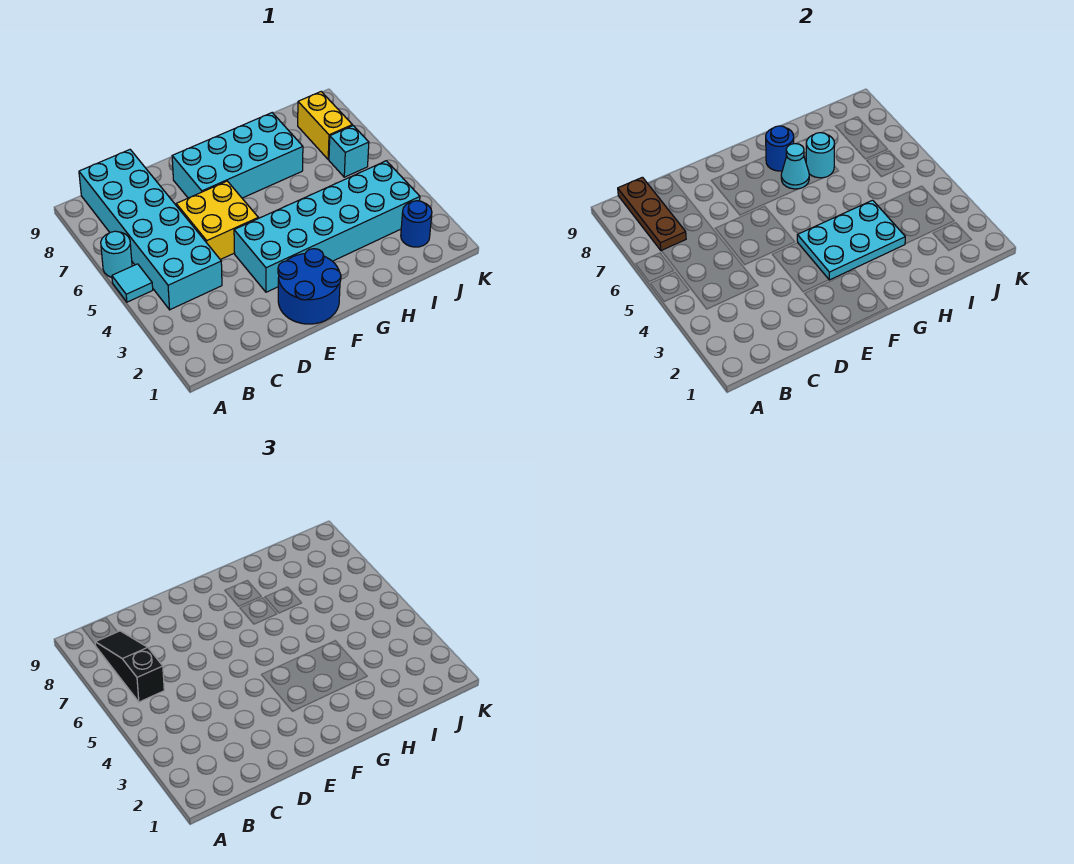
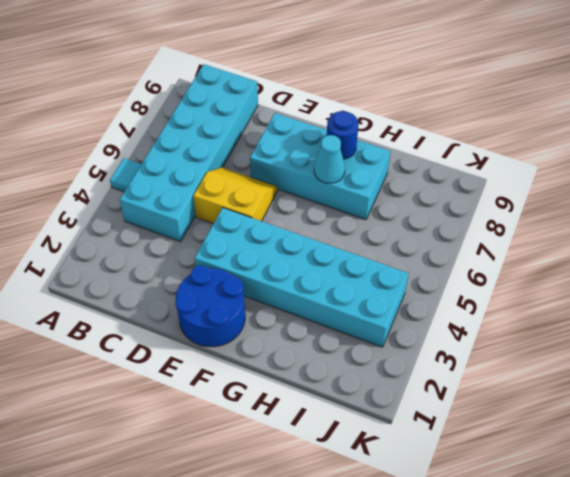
yellow 2x2 slope [193,167,278,224] -> yellow 2x2 brick [176,181,258,260]
none -> cyan 1x1 round brick [101,231,132,278]
none -> blue 1x1 round brick [401,201,432,247]
none -> cyan 1x1 brick [329,126,369,177]

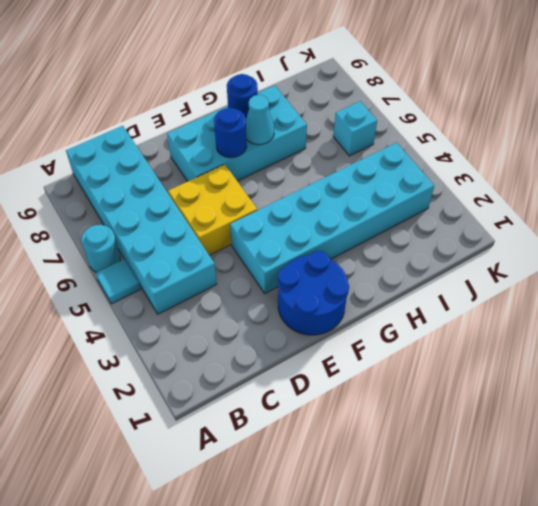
blue 1x1 round brick [214,108,247,158] -> blue 1x1 round brick moved to [401,201,432,247]
none -> yellow 1x2 brick [298,92,352,159]
none -> brown 1x3 plate [618,177,686,251]
none -> cyan 2x3 plate [797,200,905,280]

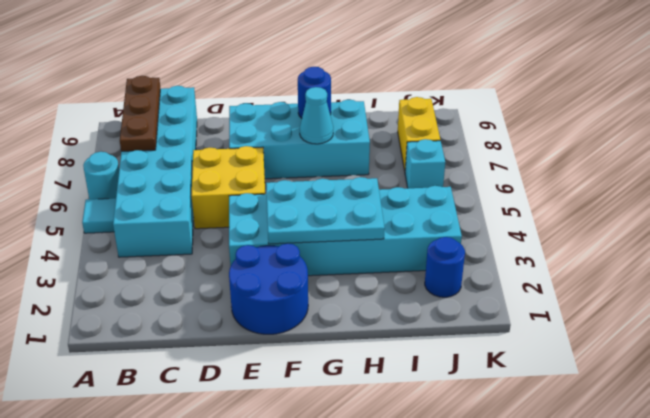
none -> cyan 1x1 round brick [806,133,835,178]
none -> black 1x3 slope [95,631,164,702]

